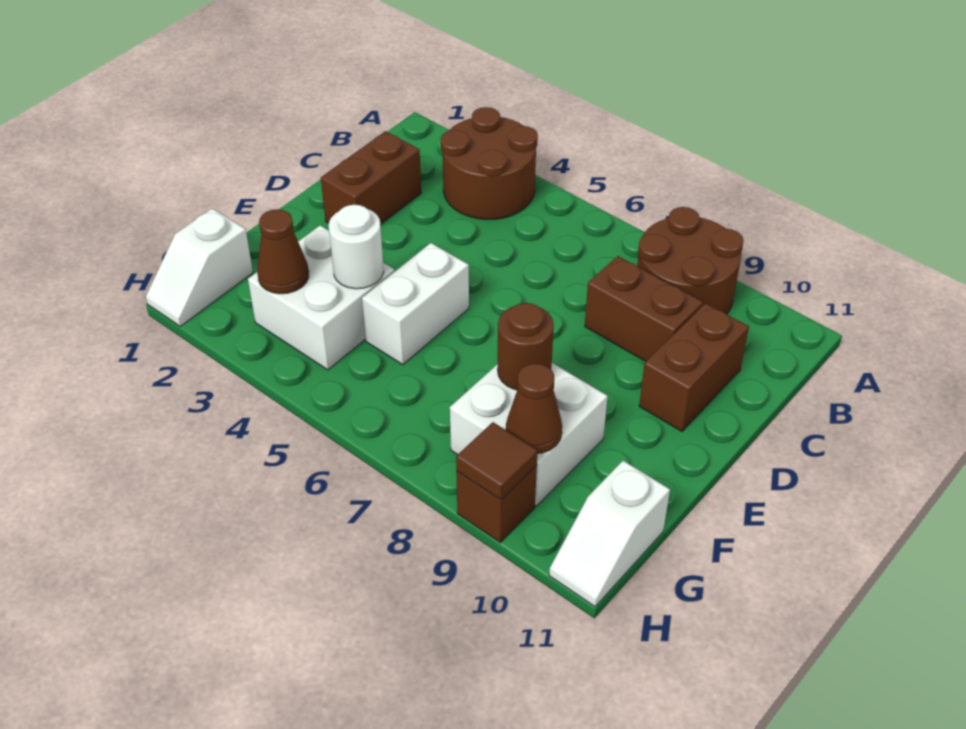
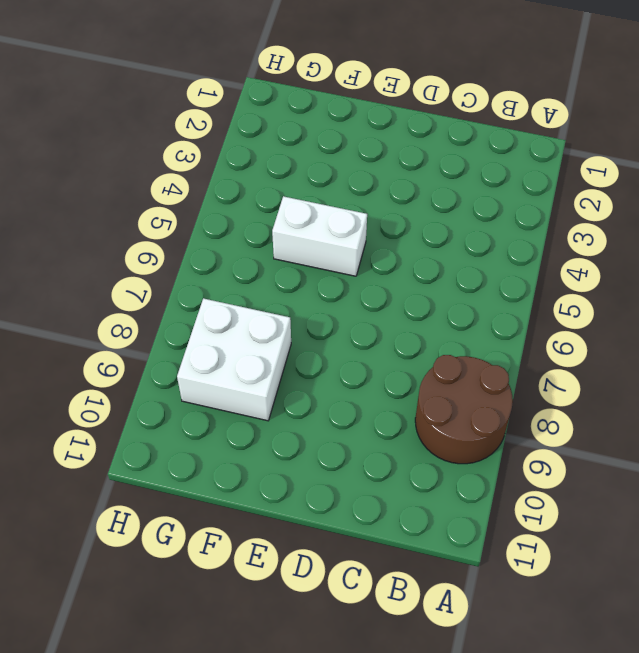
none -> brown 2x2 round brick [441,107,538,220]
none -> brown 1x2 brick [321,131,421,225]
none -> brown 1x2 brick [585,256,703,361]

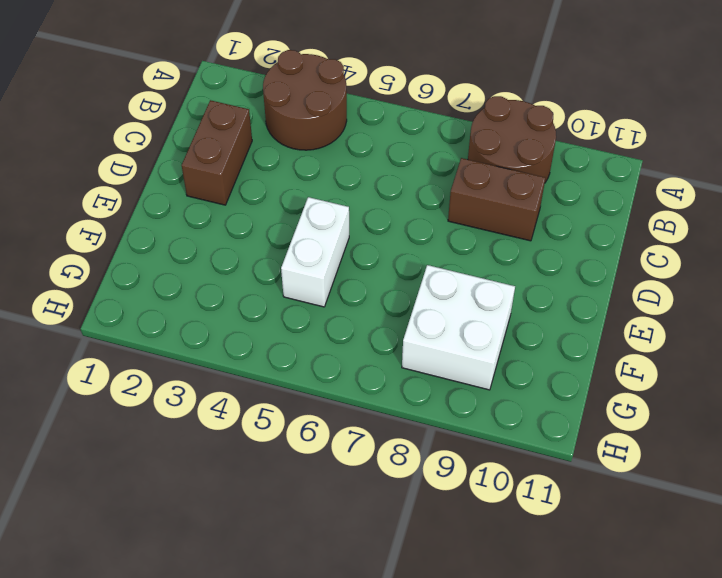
none -> brown 1x2 brick [639,303,749,431]
none -> white 2x2 brick [248,226,394,370]
none -> white 1x2 slope [146,209,253,326]

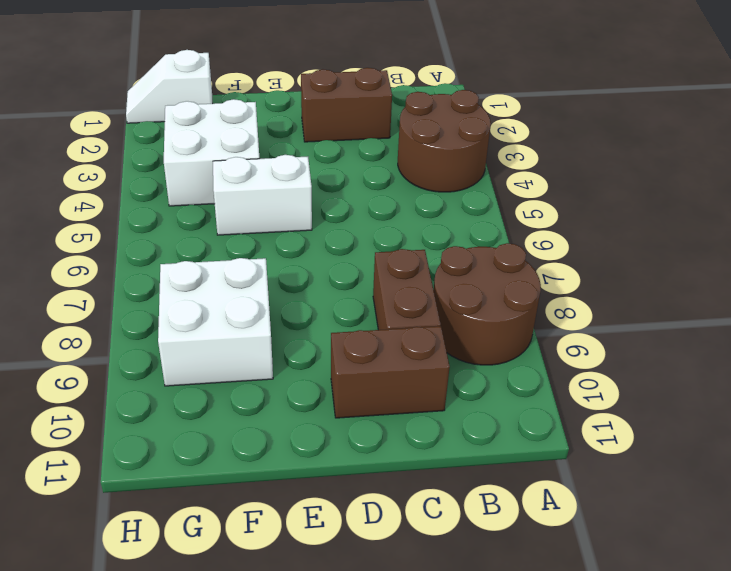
none -> white 1x2 slope [549,461,670,607]
none -> brown 1x1 brick [456,465,537,542]
none -> white 1x1 round brick [329,205,384,289]

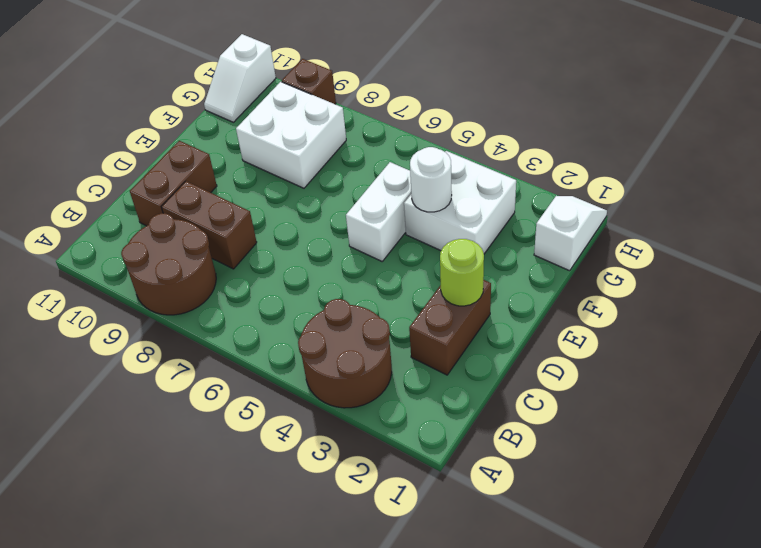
lime 1x1 round brick [440,239,484,306] -> none
white 1x2 slope [204,34,276,122] -> white 1x2 slope turned to [549,461,670,607]
none -> brown 1x1 round brick [497,303,554,390]
none -> brown 1x1 cone [257,209,309,294]
none -> brown 1x1 cone [506,364,562,454]

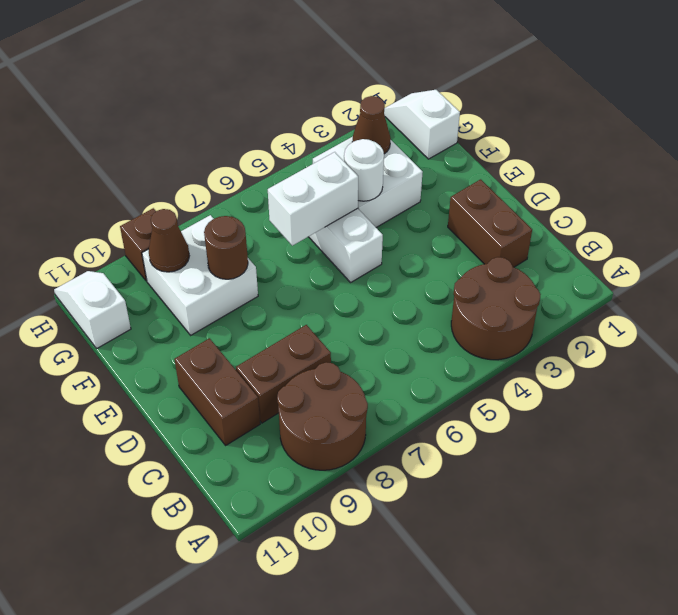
white 1x2 brick [268,152,358,246] -> none
none -> brown 1x1 tile [456,422,538,500]

